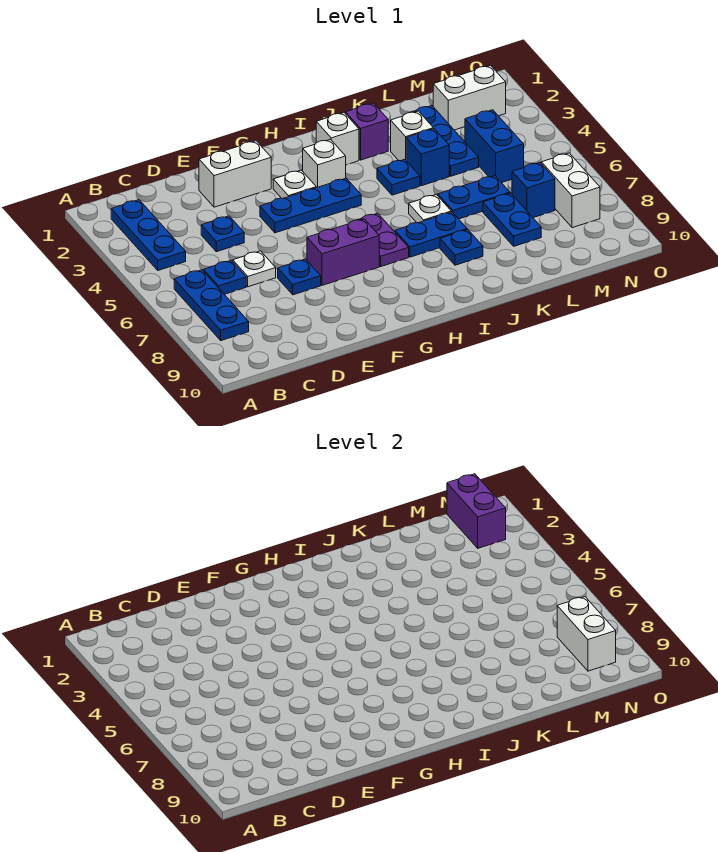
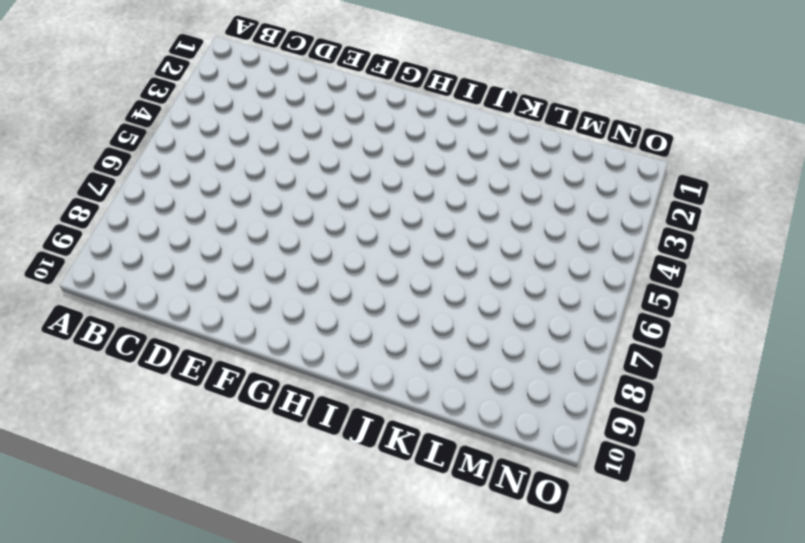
none -> blue 1x3 plate [111,200,186,270]
none -> blue 1x3 plate [174,270,249,341]
none -> blue 1x1 plate [204,260,246,294]

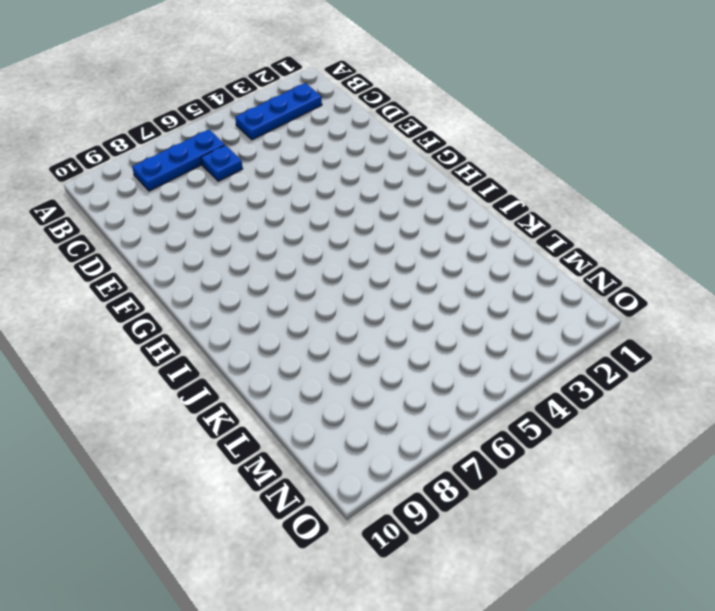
none -> blue 1x1 plate [201,216,244,252]
none -> white 1x1 plate [233,251,276,287]
none -> white 1x2 brick [199,141,271,207]

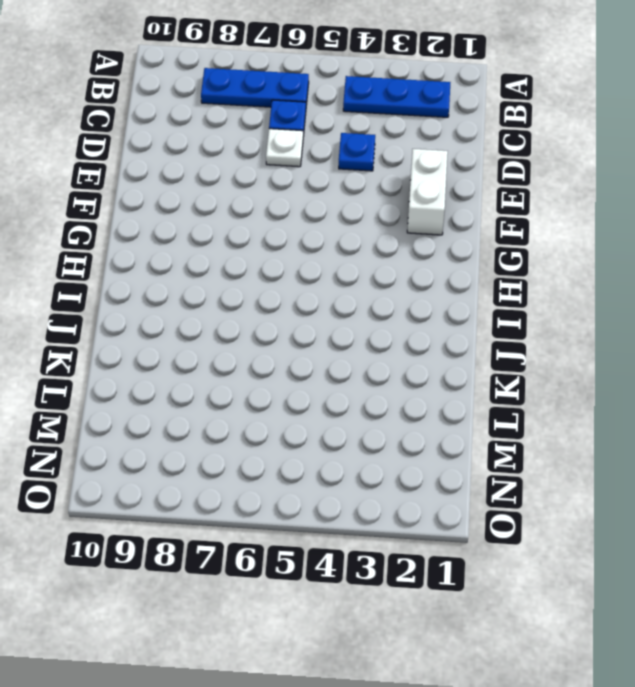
none -> blue 1x1 plate [278,259,321,295]
none -> blue 1x3 plate [260,178,361,233]
none -> purple 1x2 brick [307,219,379,285]

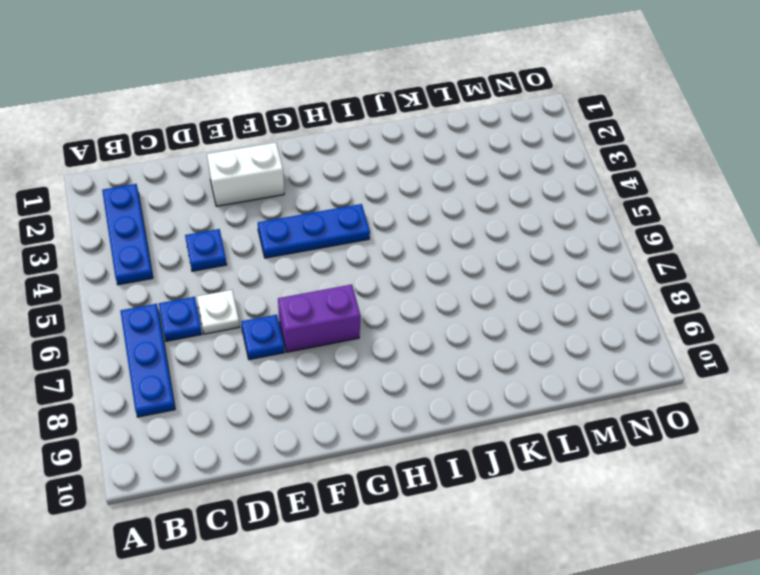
none -> white 1x1 plate [273,170,316,198]
none -> white 1x1 brick [303,139,346,188]
none -> purple 1x2 plate [358,213,409,266]

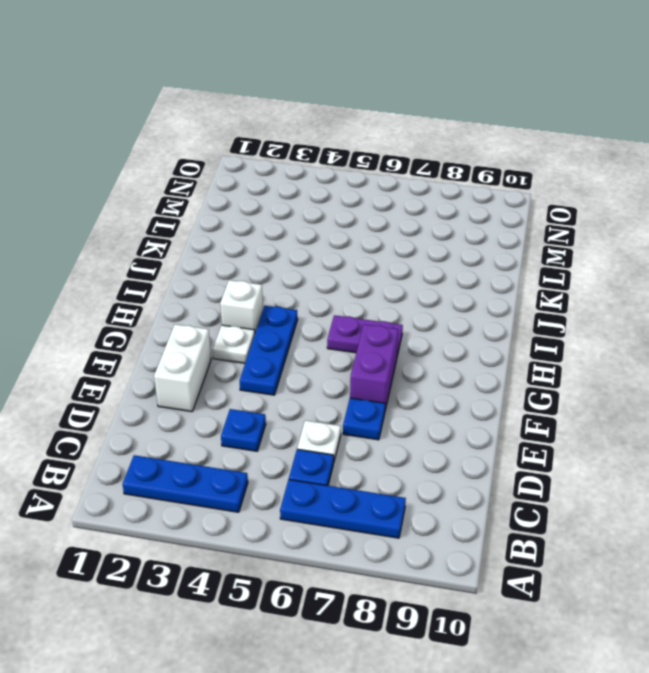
none -> white 1x1 brick [316,113,359,165]
none -> blue 1x2 plate [395,212,467,257]
none -> purple 1x1 brick [346,103,388,160]

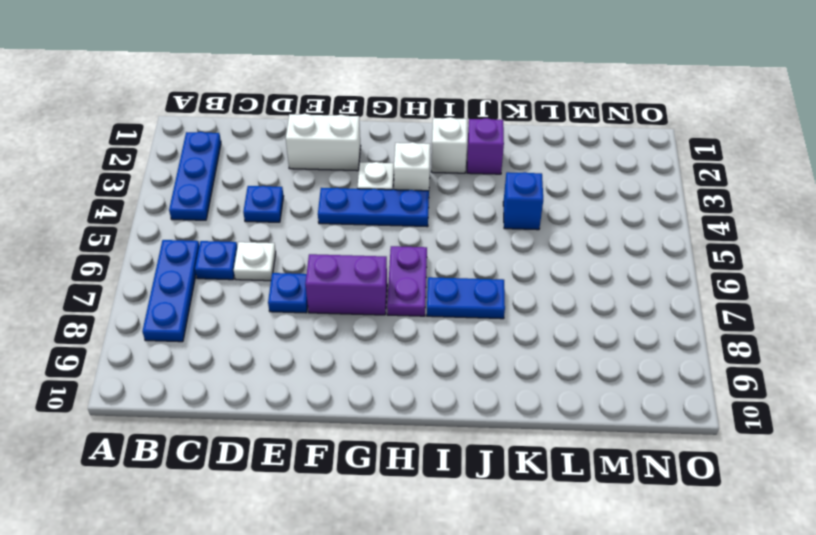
none -> blue 1x1 plate [377,159,420,195]
none -> white 1x1 plate [409,194,451,223]
none -> blue 1x1 plate [440,229,483,265]

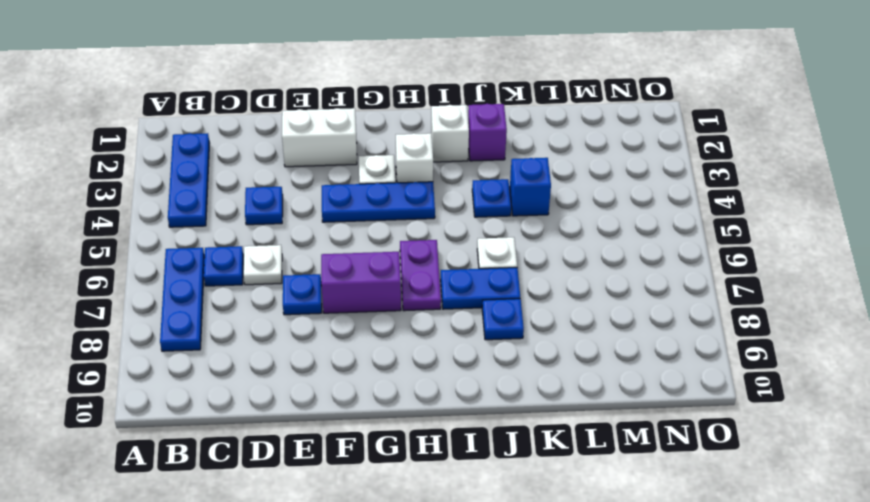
none -> white 1x1 brick [391,111,433,161]
none -> blue 1x2 plate [437,176,510,219]
none -> blue 1x3 plate [413,105,479,176]

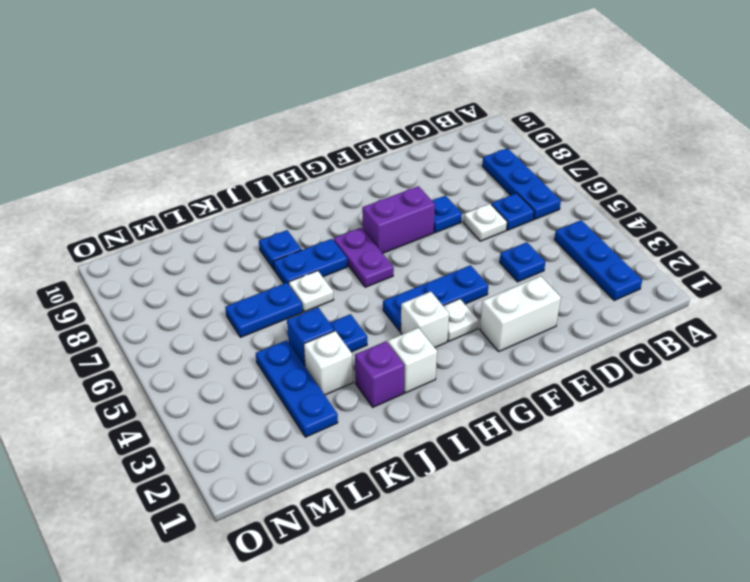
none -> blue 1x2 plate [483,193,541,246]
none -> white 1x2 brick [433,65,506,130]
none -> blue 1x2 brick [465,110,524,183]

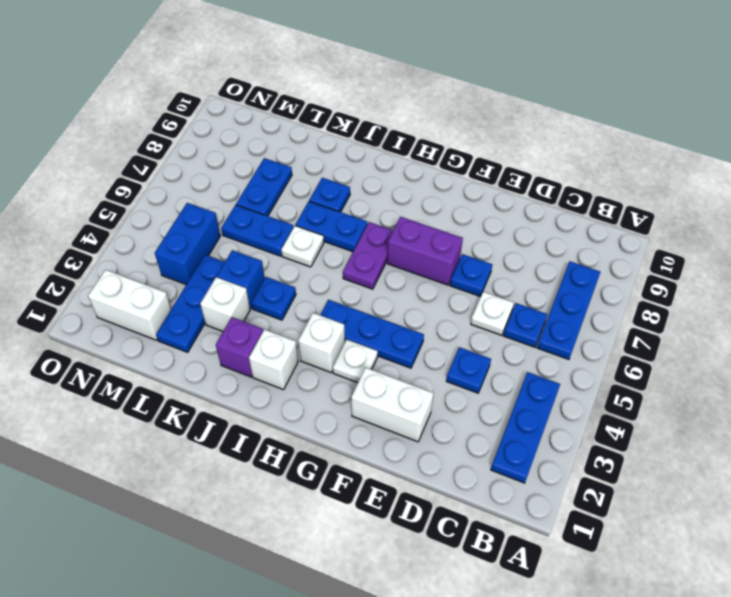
none -> blue 1x1 brick [512,162,555,218]
none -> white 1x2 brick [541,153,600,228]
none -> purple 1x2 brick [447,474,506,548]

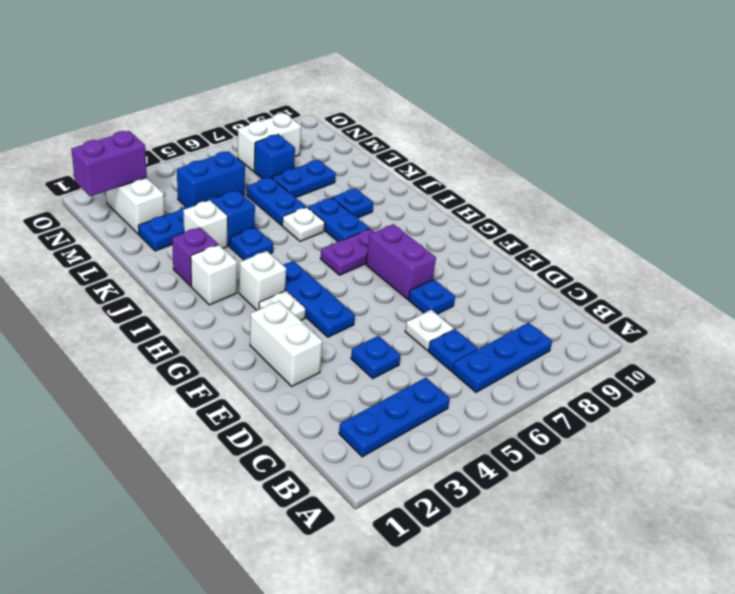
none -> white 1x2 brick [557,597,616,671]

